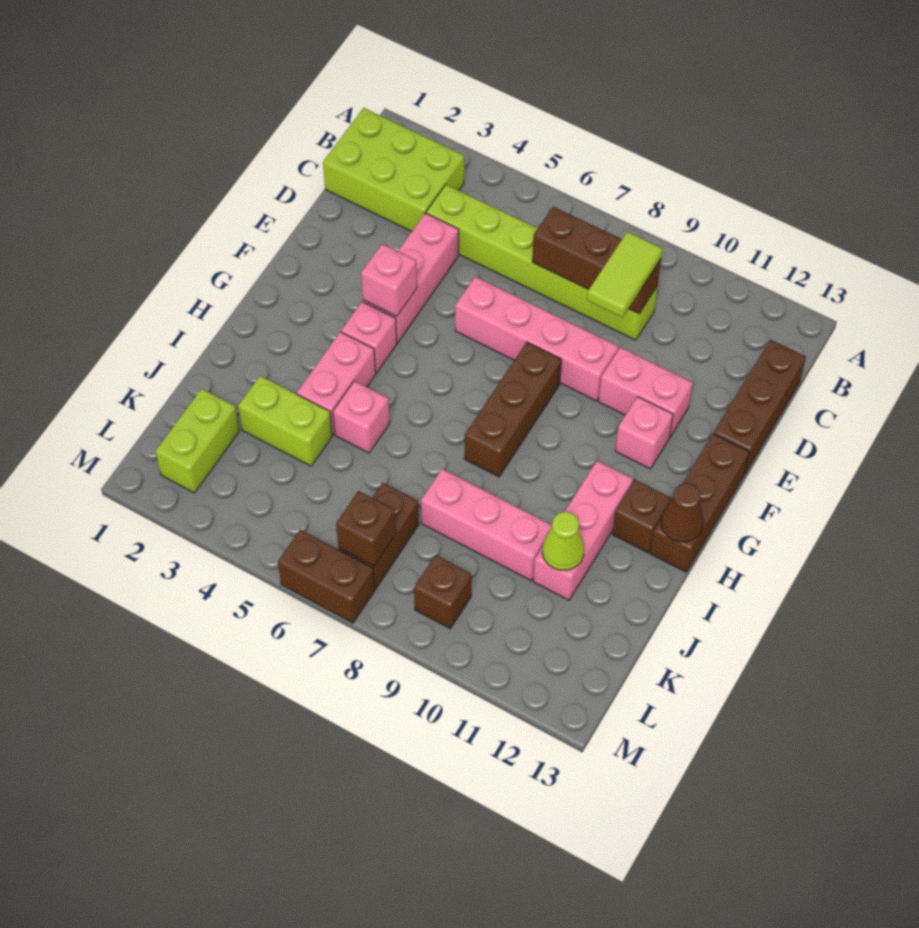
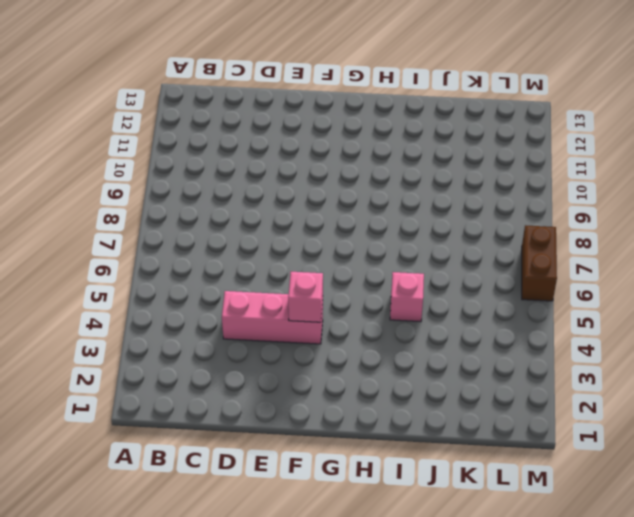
none -> lime 2x3 brick [323,108,464,231]
none -> lime 1x6 brick [426,185,658,340]
none -> brown 1x3 brick [714,340,806,474]

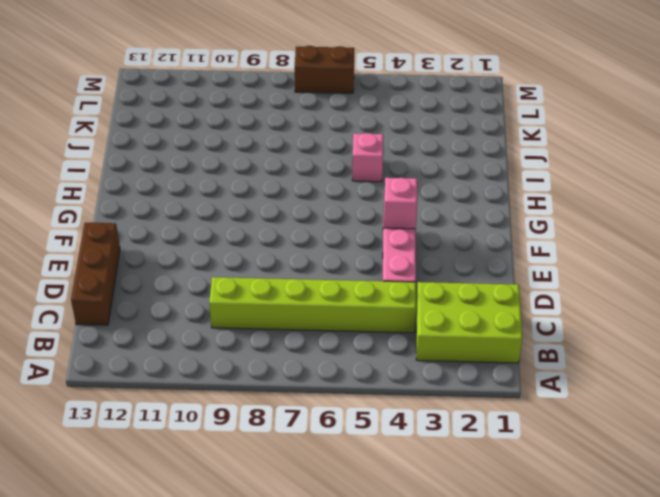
none -> pink 1x4 brick [455,277,618,401]
none -> pink 1x2 brick [599,347,693,437]
none -> brown 1x3 brick [464,342,561,477]

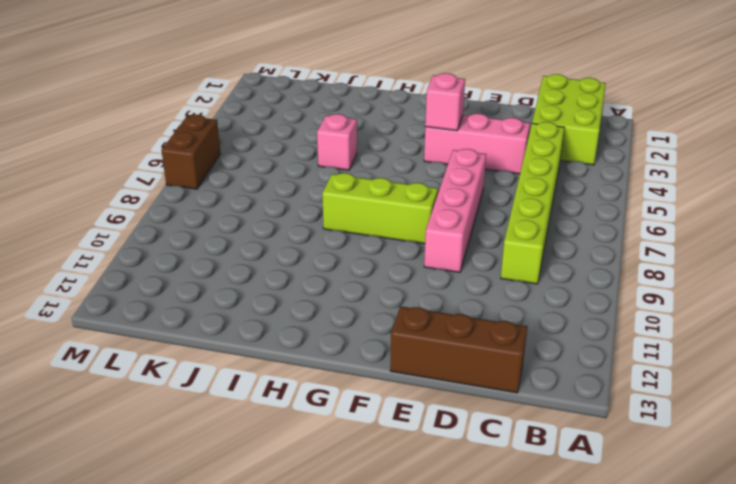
lime 1x3 brick [322,173,438,244] -> brown 1x3 brick [464,342,561,477]
none -> pink 1x2 brick [599,347,693,437]
none -> pink 1x1 brick [615,397,673,469]
none -> brown 1x3 brick [650,434,749,572]

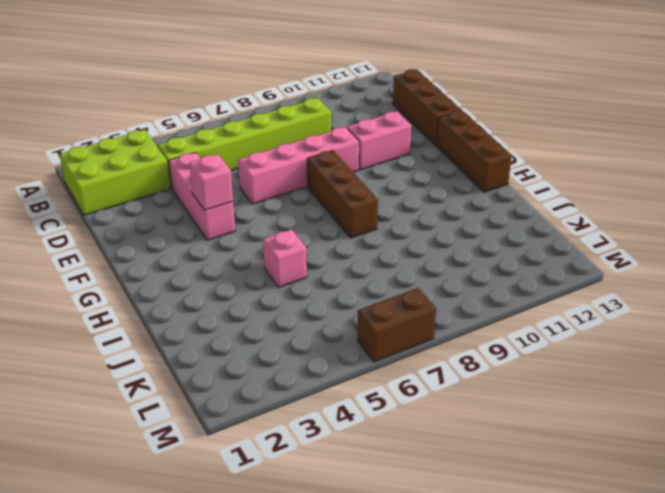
none -> pink 1x1 brick [615,397,673,469]
none -> pink 1x1 brick [341,302,397,373]
none -> pink 1x2 brick [297,332,376,435]

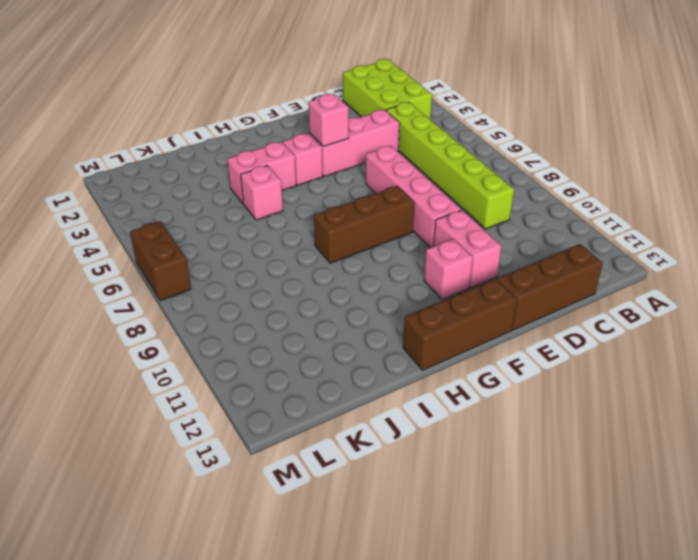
none -> pink 1x3 brick [533,461,633,600]
none -> brown 1x1 brick [612,480,671,553]
none -> lime 1x2 brick [238,376,332,466]

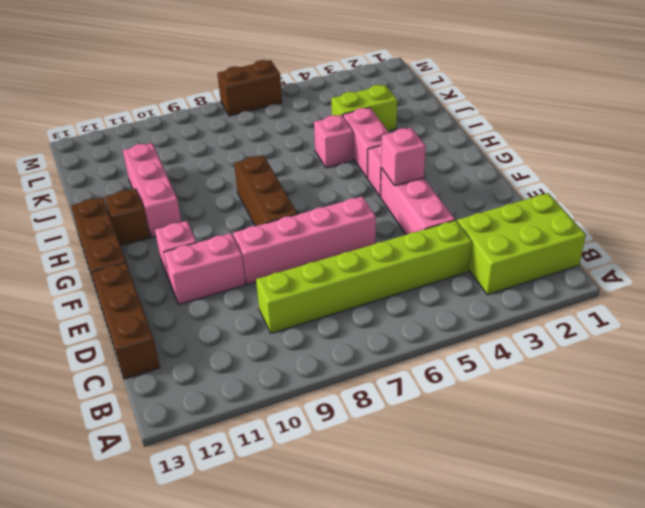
none -> pink 1x3 brick [421,469,552,580]
none -> lime 1x2 brick [156,389,239,493]
none -> brown 1x2 brick [339,483,419,589]

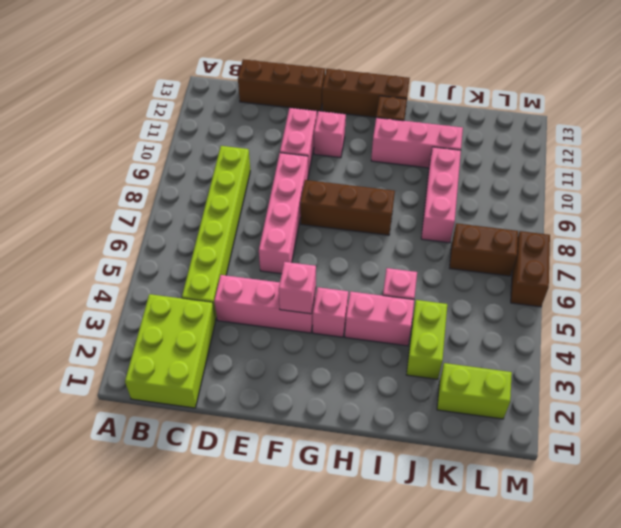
none -> brown 1x1 brick [414,555,472,629]
none -> brown 1x3 brick [532,207,661,314]
none -> brown 1x1 cone [661,483,703,542]

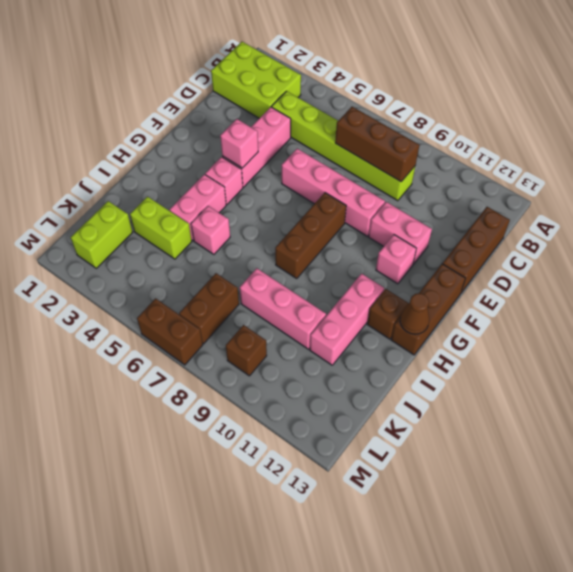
none -> lime 1x1 cone [542,512,584,571]
none -> brown 1x1 brick [336,491,396,566]
none -> lime 1x2 tile [587,232,663,317]

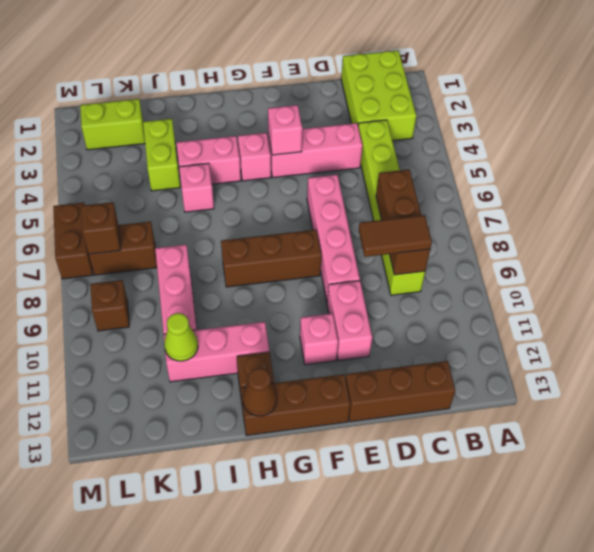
brown 1x2 tile [359,215,432,257] -> lime 1x2 tile [587,232,663,317]

